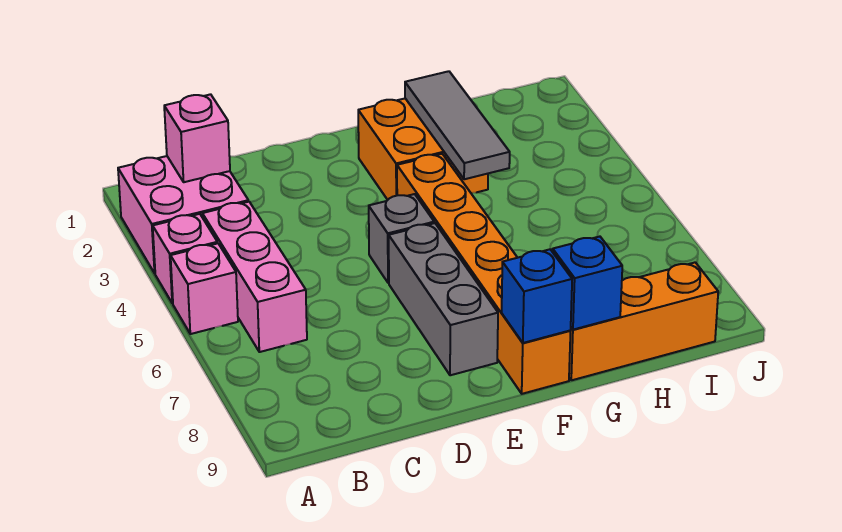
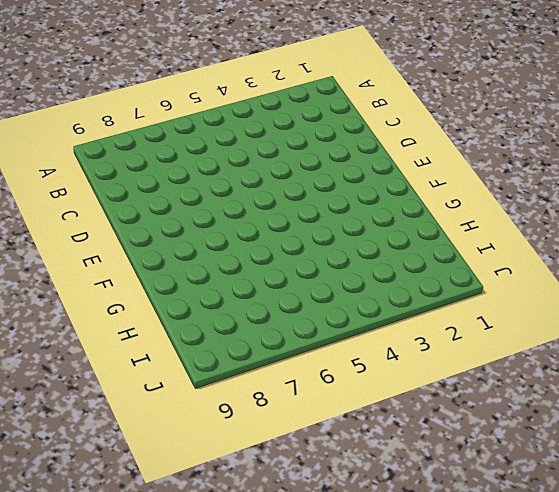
none -> pink 2x2 brick [118,156,248,273]
none -> pink 1x1 brick [153,214,217,303]
none -> pink 1x1 brick [171,243,238,334]

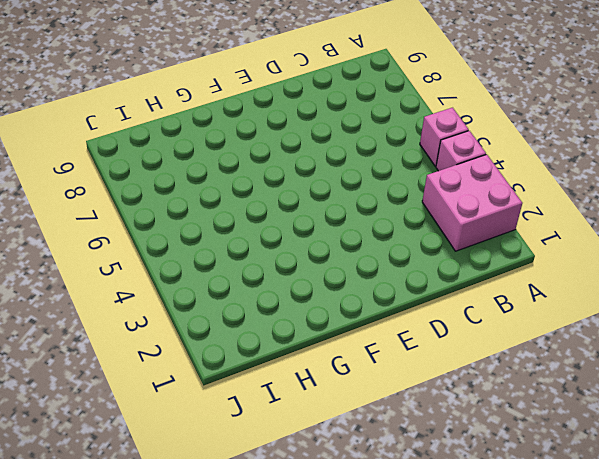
none -> pink 1x3 brick [202,202,307,352]
none -> grey 1x1 brick [369,194,434,283]
none -> grey 1x3 brick [389,223,498,375]

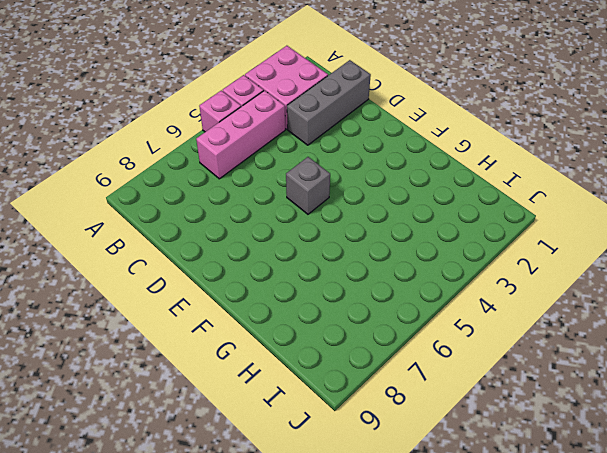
grey 1x3 brick [287,60,371,145] -> grey 1x3 brick moved to [389,223,498,375]
none -> orange 2x2 brick [358,99,488,200]
none -> orange 1x6 brick [397,154,571,394]
none -> orange 1x3 brick [569,262,718,380]

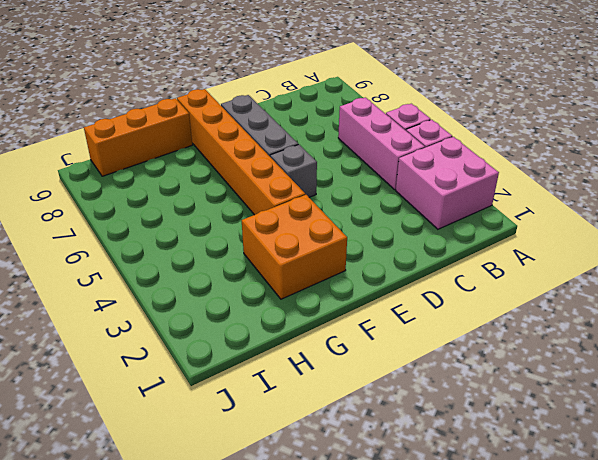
none -> pink 1x1 brick [164,94,230,182]
none -> blue 1x1 brick [502,249,572,343]
none -> grey 1x3 tile [405,71,510,179]

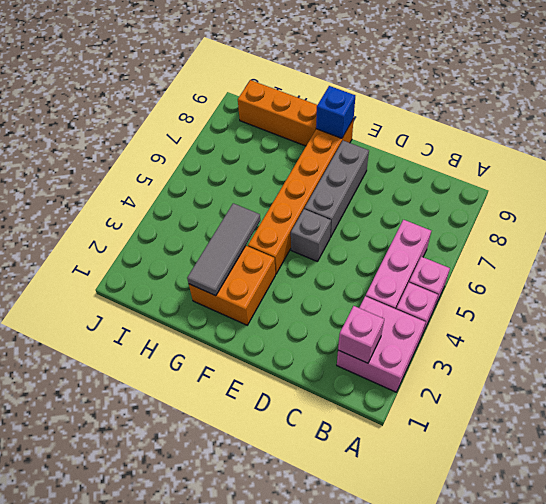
none -> blue 1x1 brick [553,237,622,330]

